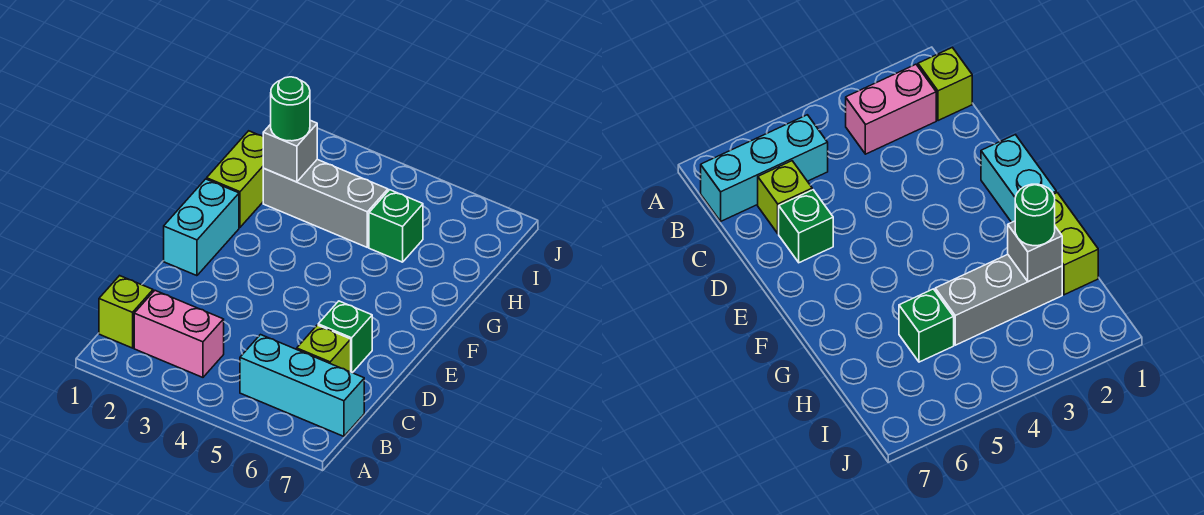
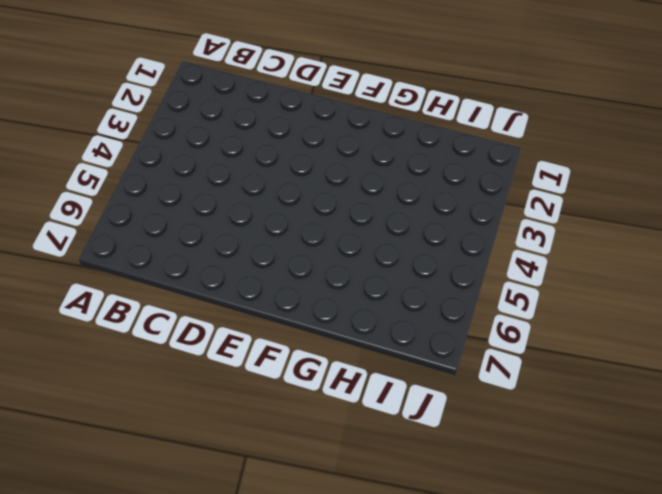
none -> lime 1x1 brick [99,276,153,348]
none -> pink 1x2 brick [134,291,224,377]

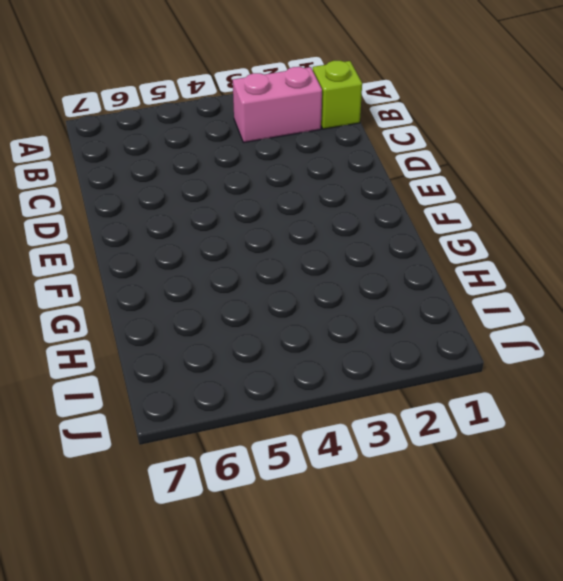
none -> cyan 1x3 brick [240,335,364,436]
none -> lime 1x1 brick [297,325,351,372]

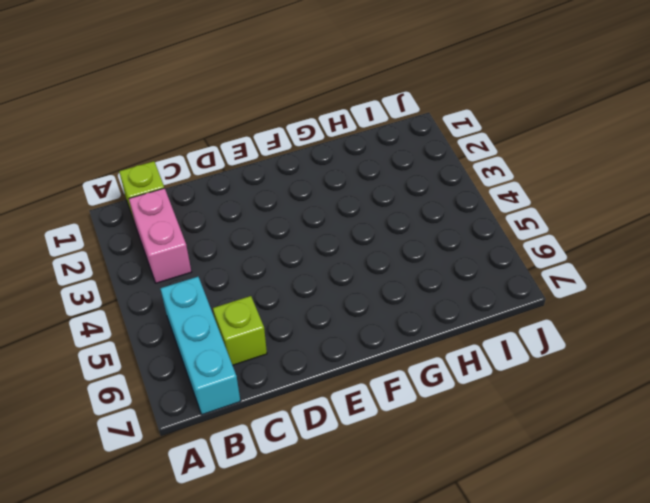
none -> green 1x1 brick [318,301,372,373]
none -> cyan 1x2 brick [164,179,239,276]

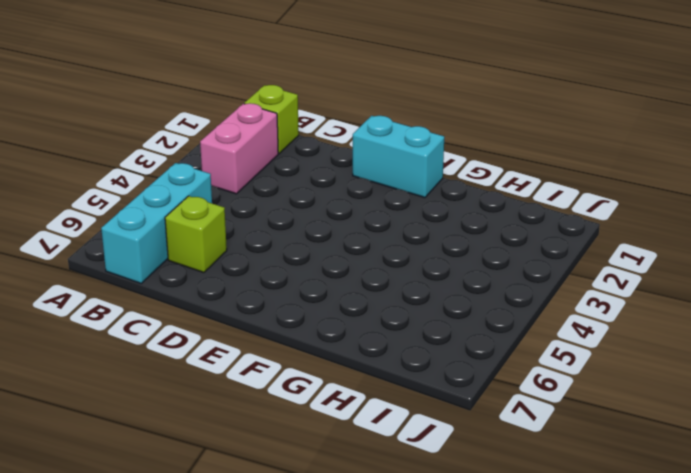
none -> green 1x1 brick [318,301,372,373]
none -> lime 1x2 brick [207,131,264,227]

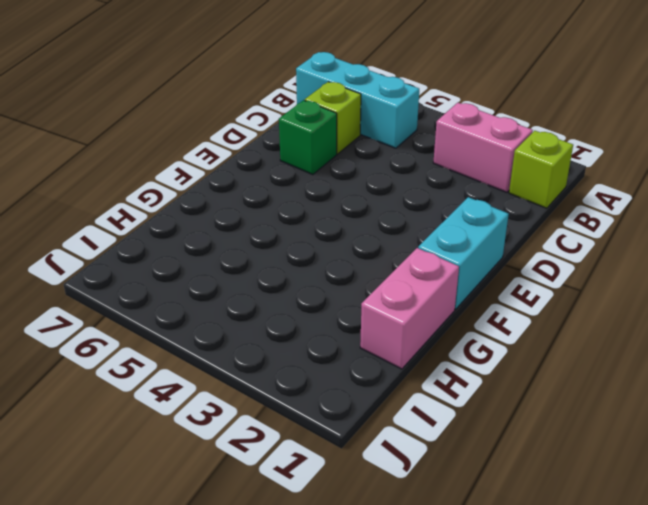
pink 1x2 brick [360,248,459,369] -> lime 1x2 brick [207,131,264,227]
none -> grey 1x3 brick [263,159,388,247]
none -> green 1x1 brick [369,190,423,262]

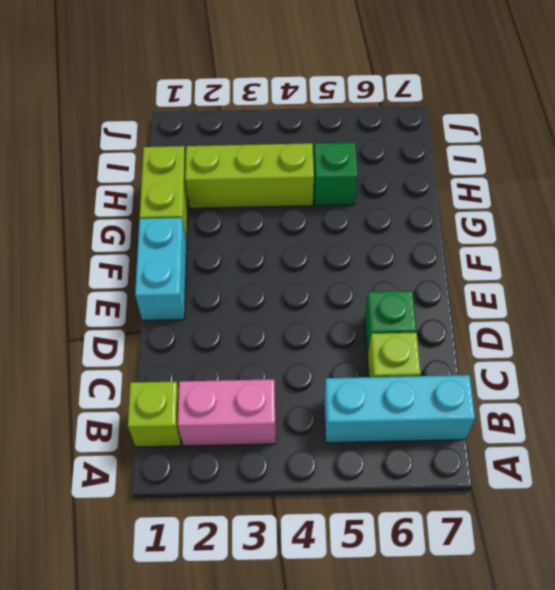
lime 1x3 brick [185,143,314,208] -> grey 1x3 brick [263,159,388,247]
none -> grey 1x1 brick [263,120,317,182]
none -> green 1x1 round brick [271,77,310,141]

